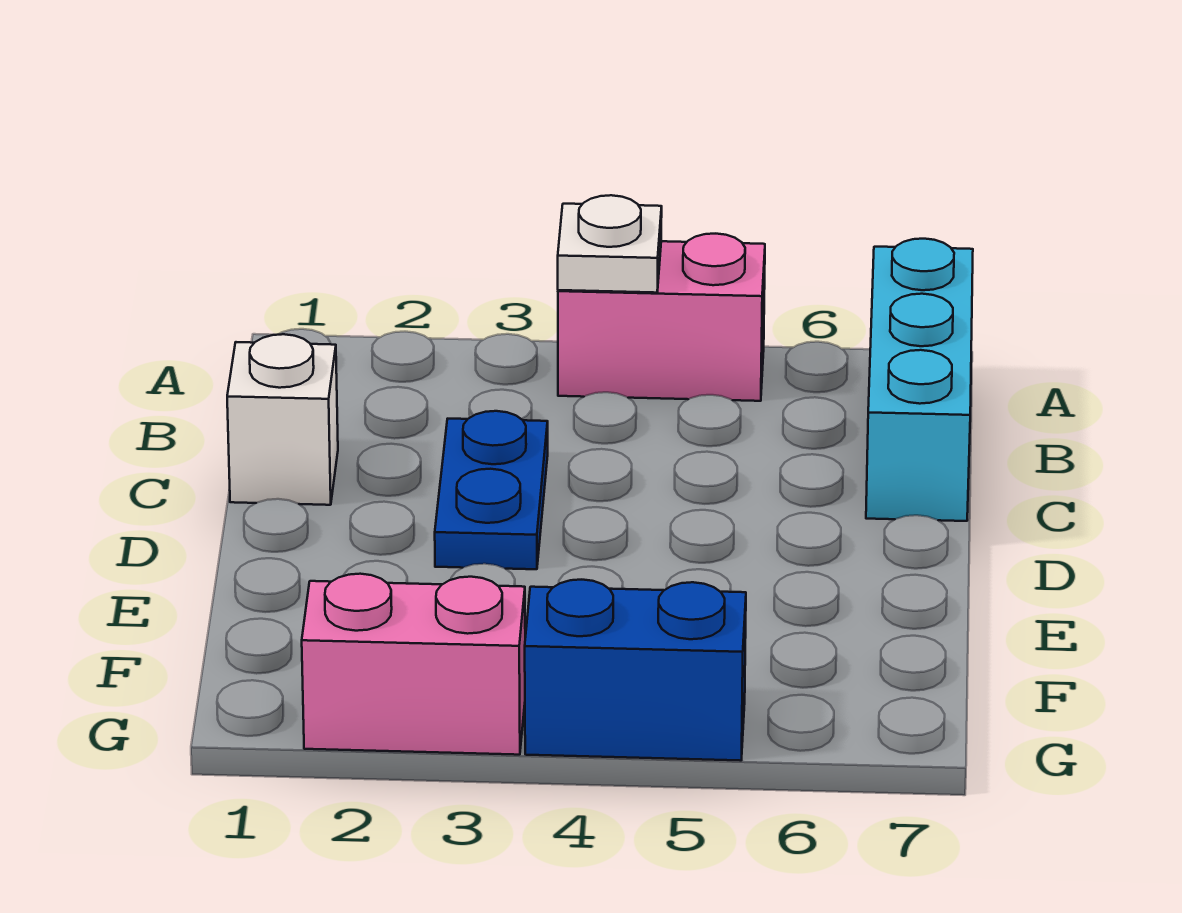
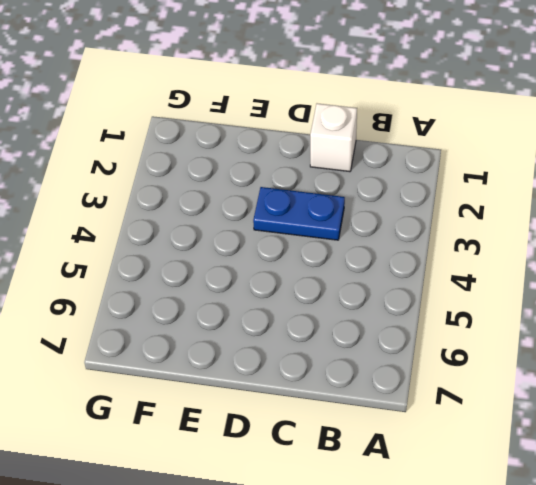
none -> pink 1x2 brick [558,234,765,401]
none -> cyan 1x3 brick [866,239,973,521]

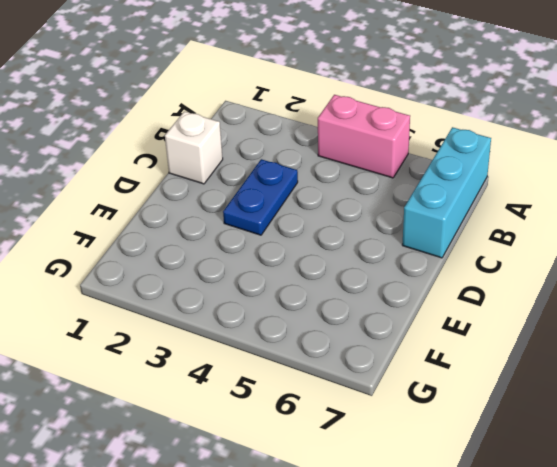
none -> pink 1x2 brick [302,574,525,755]
none -> blue 1x2 brick [525,580,746,761]

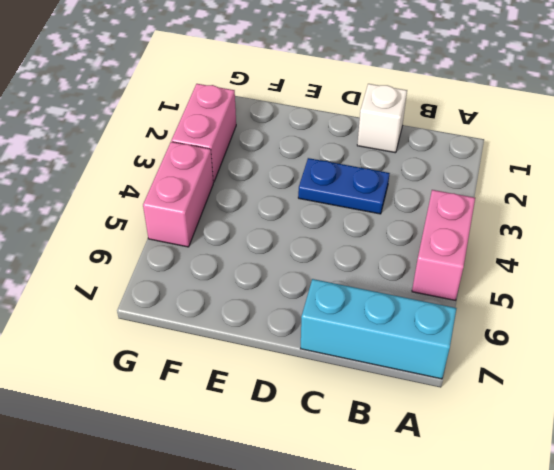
pink 1x2 brick [143,142,213,247] -> blue 1x2 brick [525,580,746,761]
none -> white 1x1 plate [558,195,662,293]

